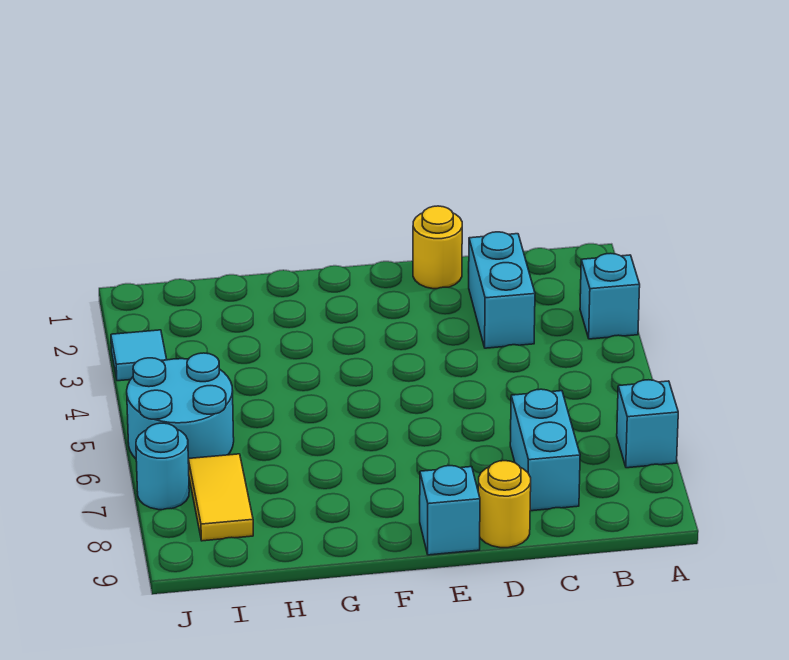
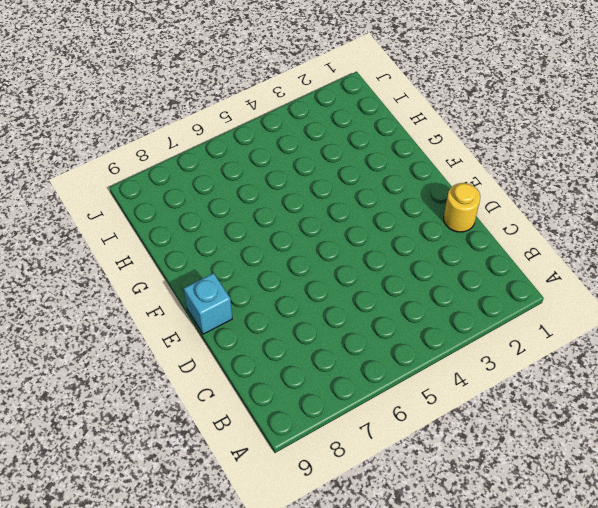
none -> cyan 1x1 brick [580,253,640,339]
none -> cyan 1x1 brick [617,380,678,468]

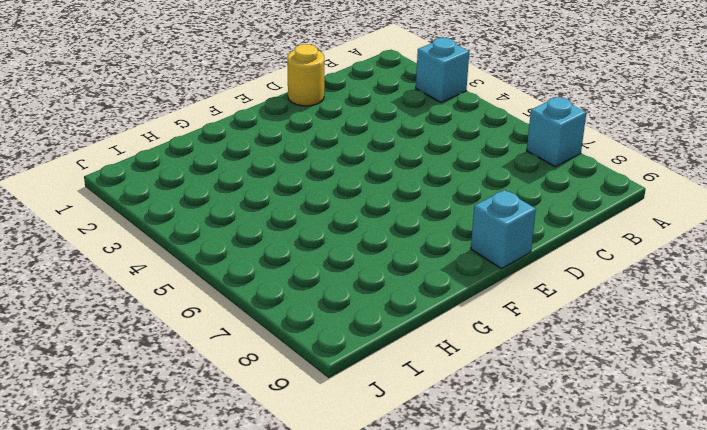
none -> cyan 1x2 brick [469,232,535,348]
none -> cyan 1x2 brick [510,389,580,511]

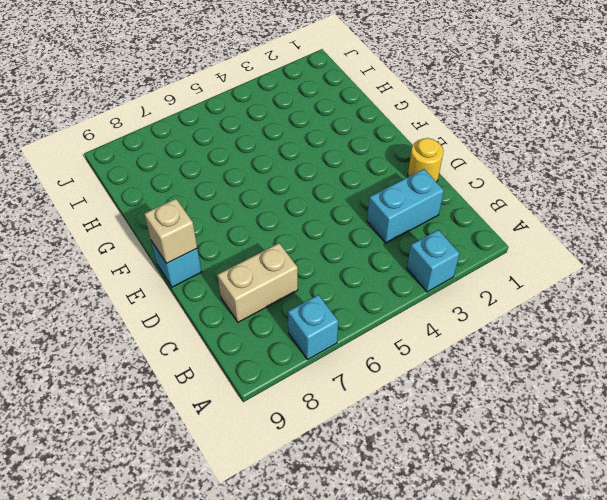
tan 1x2 brick [218,243,298,322] -> cyan 1x2 brick [510,389,580,511]
tan 1x1 brick [145,199,197,264] -> none
none -> yellow 1x1 round brick [478,461,531,548]
none -> cyan 2x2 round brick [127,353,234,459]

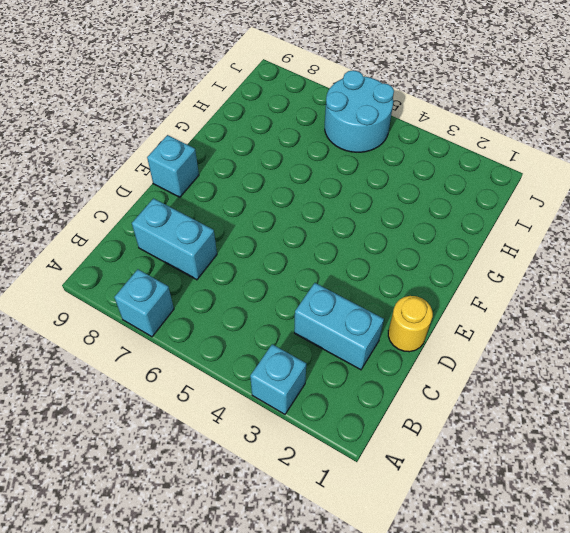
none -> yellow 1x1 round brick [478,461,531,548]
none -> yellow 1x2 tile [188,454,253,541]

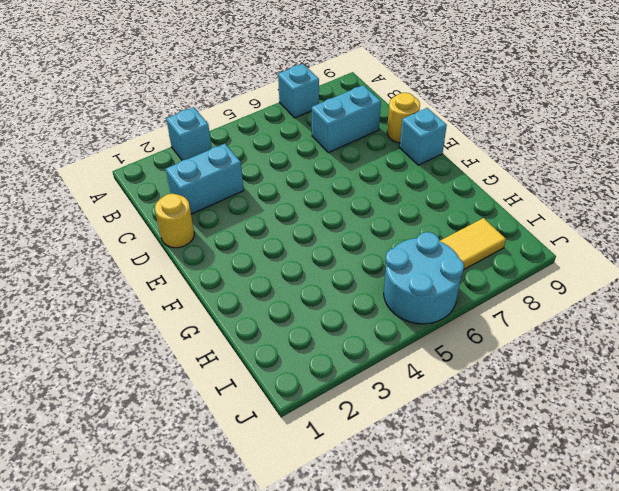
none -> cyan 1x1 tile [111,330,167,381]
none -> cyan 1x1 round brick [136,423,189,510]

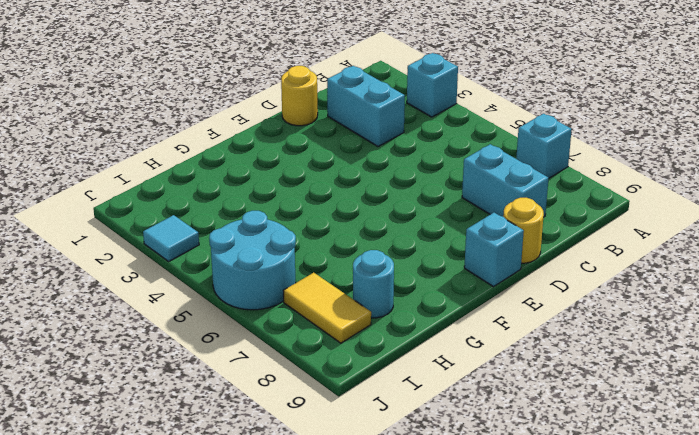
cyan 1x1 round brick [353,250,394,318] -> cyan 1x1 round brick moved to [136,423,189,510]

